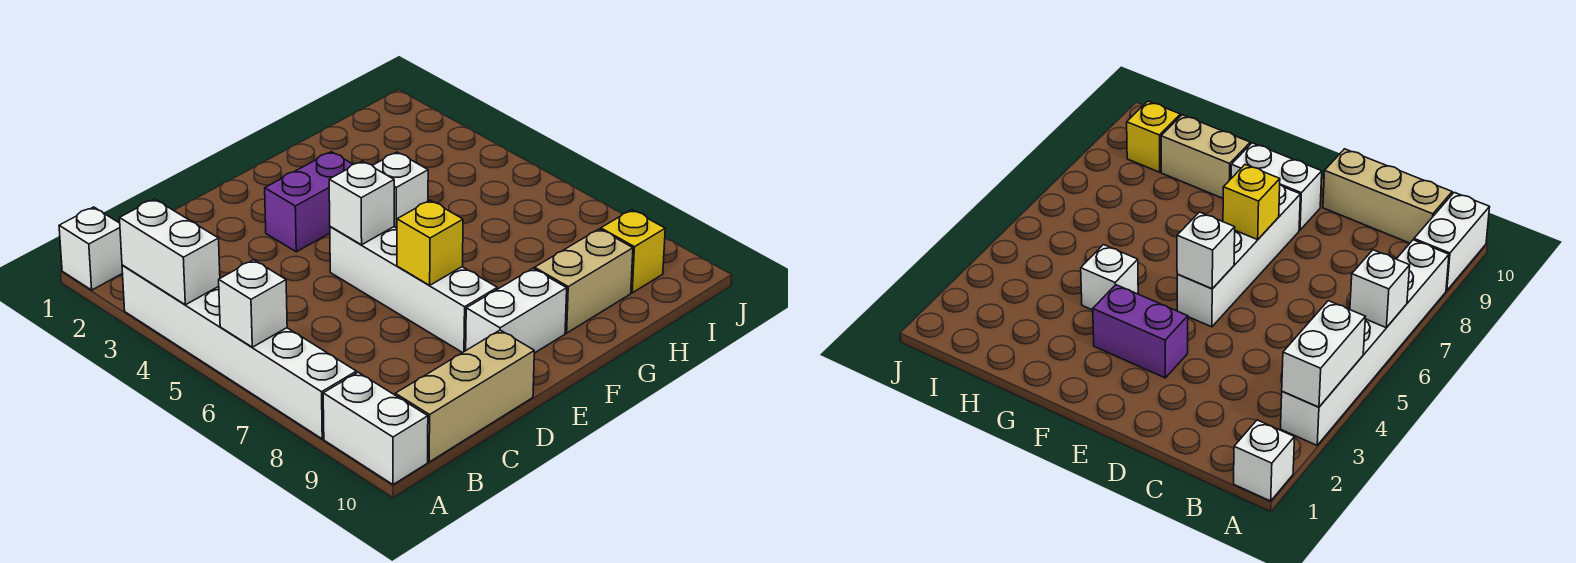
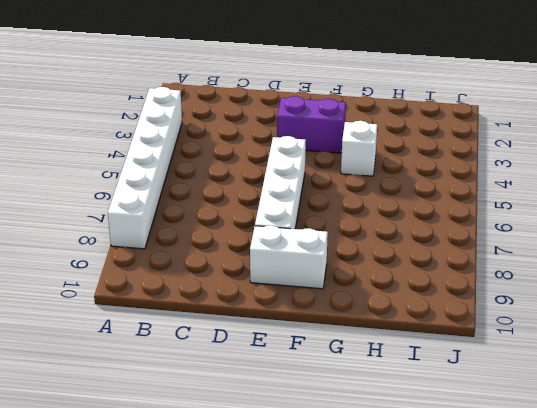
none -> white 1x1 brick [59,207,123,290]
none -> white 1x2 brick [323,372,428,485]
none -> tan 1x3 brick [395,330,534,462]

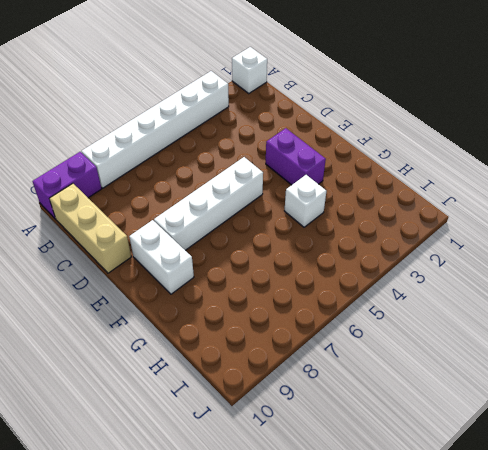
purple 1x2 brick [33,152,102,219] -> white 1x2 brick [323,372,428,485]
none -> tan 1x2 brick [535,229,633,333]
none -> yellow 1x1 brick [601,210,665,293]
none -> white 1x2 brick [120,199,220,305]

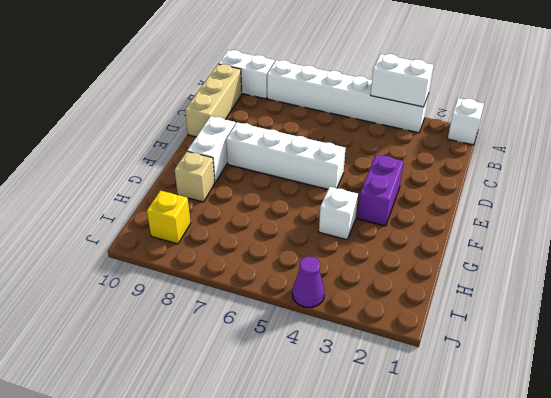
tan 1x1 brick [175,152,215,202] -> tan 1x2 brick [535,229,633,333]
purple 1x1 cone [293,257,325,308] -> none
none -> white 1x1 brick [219,260,287,347]
none -> white 1x1 brick [329,161,394,245]
none -> yellow 1x1 brick [397,200,463,285]

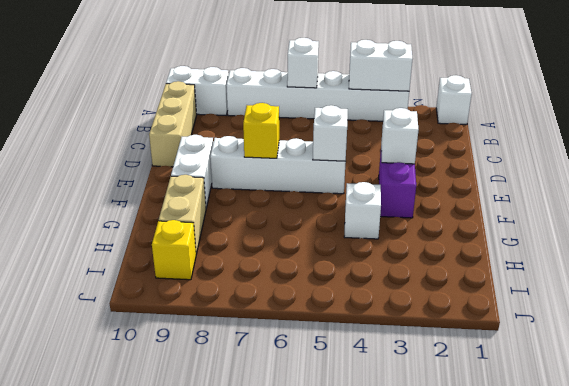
white 1x1 brick [381,108,419,164] -> none

